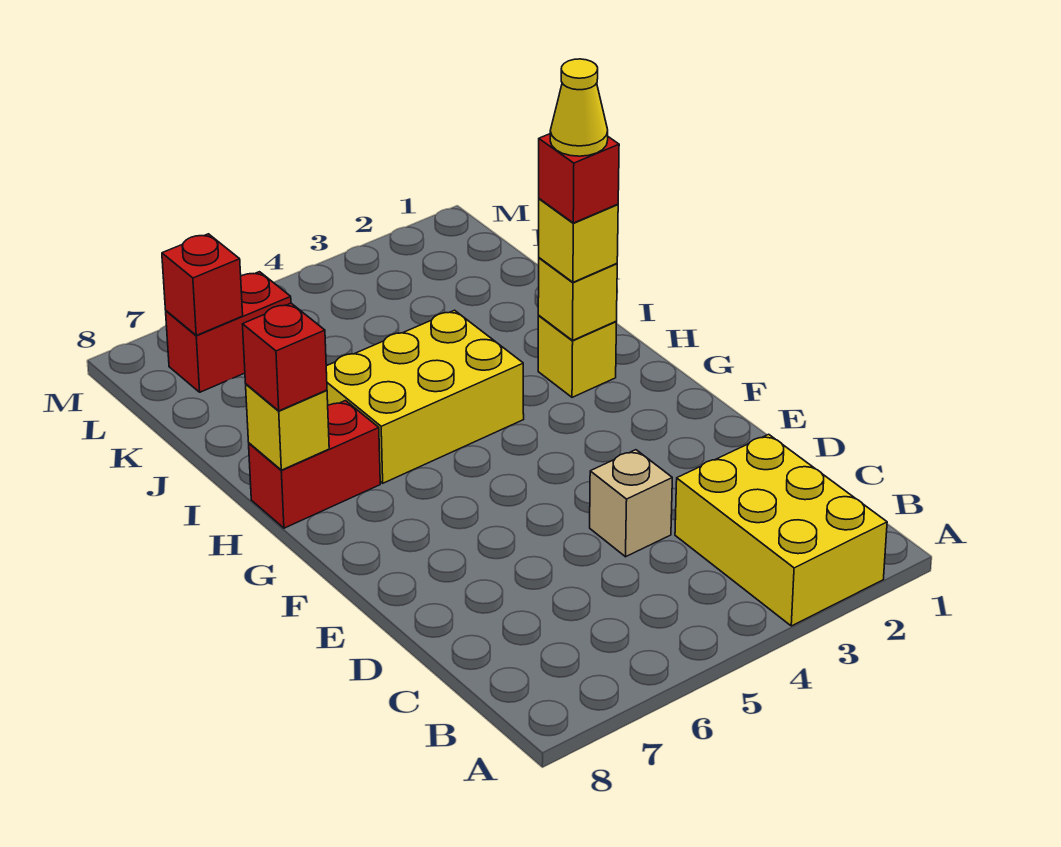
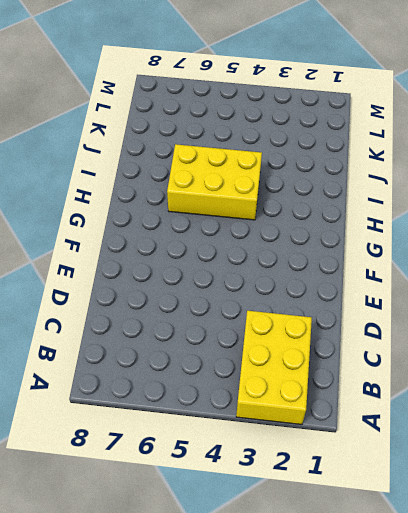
none -> tan 1x1 brick [590,450,672,557]
none -> yellow 1x1 brick [538,316,616,397]
none -> red 1x2 brick [249,401,380,528]

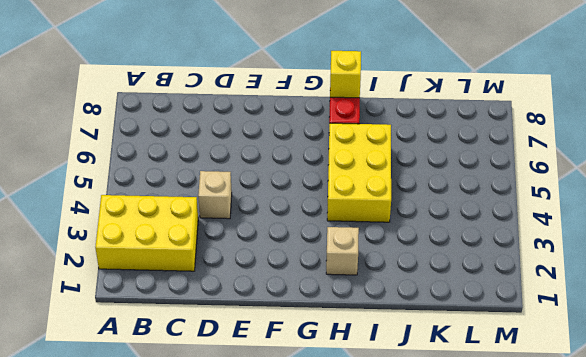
tan 1x1 brick [326,227,359,275] -> yellow 1x1 brick [538,316,616,397]
none -> red 1x2 brick [166,272,291,392]
none -> yellow 1x1 brick [538,258,617,340]
none -> red 1x1 brick [162,234,243,335]

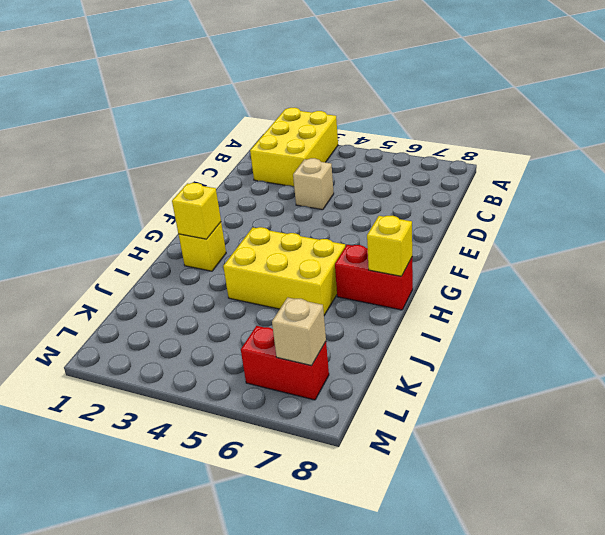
tan 1x1 brick [272,298,326,366] -> red 1x1 brick [162,234,243,335]
none -> yellow 1x1 brick [539,199,618,282]
none -> red 1x1 brick [243,303,327,411]
none -> red 1x1 brick [539,134,619,223]

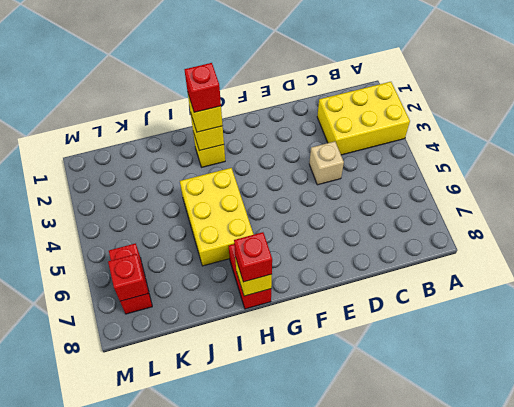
none -> yellow 1x1 cone [550,59,608,156]

